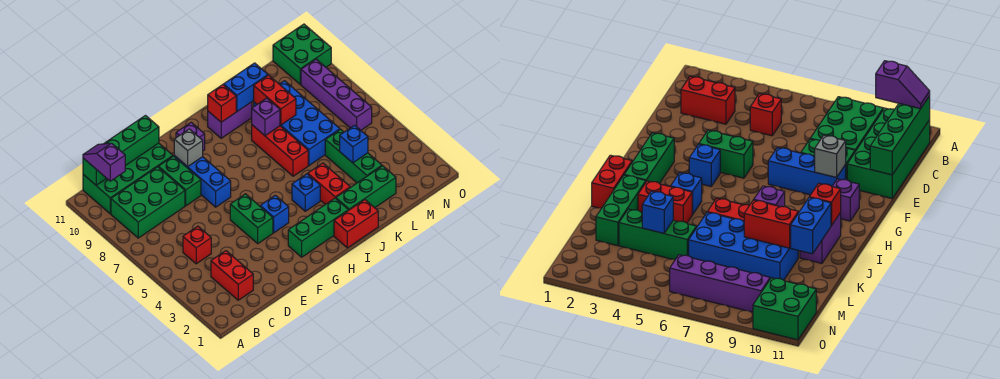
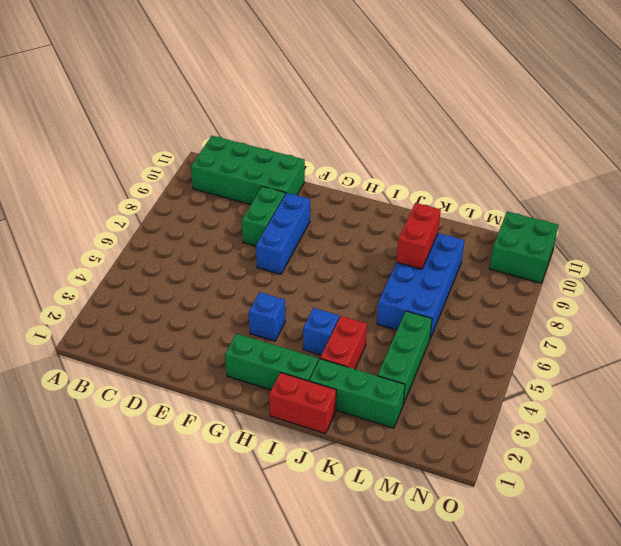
none -> green 2x3 brick [111,167,185,238]
none -> red 1x2 brick [211,251,253,300]
none -> red 1x1 brick [183,226,211,264]

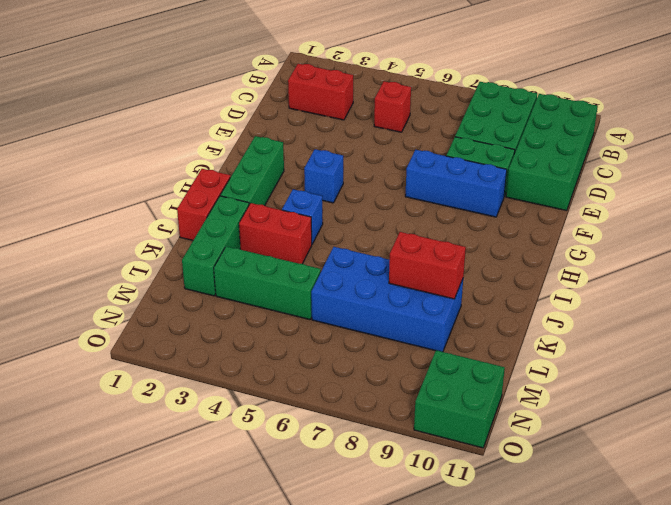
none -> green 1x2 brick [230,194,273,244]
none -> purple 1x1 brick [176,122,205,151]
none -> purple 1x2 brick [208,102,252,138]

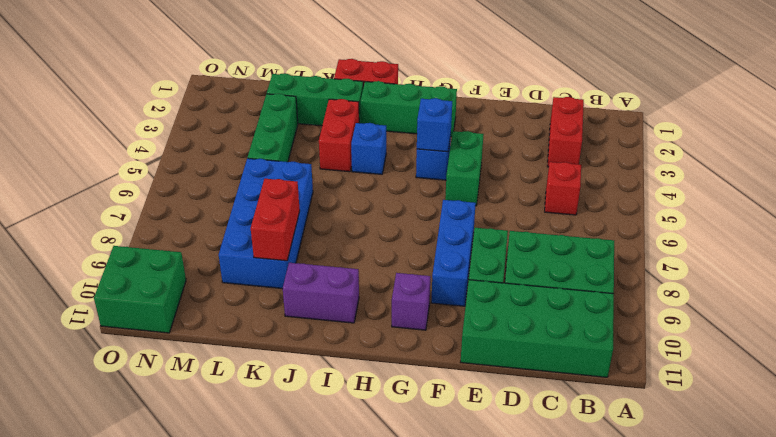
blue 1x1 brick [417,98,452,152] -> blue 1x1 brick moved to [340,125,368,163]
none -> red 1x3 brick [252,125,308,176]
none -> purple 1x4 brick [301,59,372,130]
none -> green 1x4 brick [83,116,159,185]

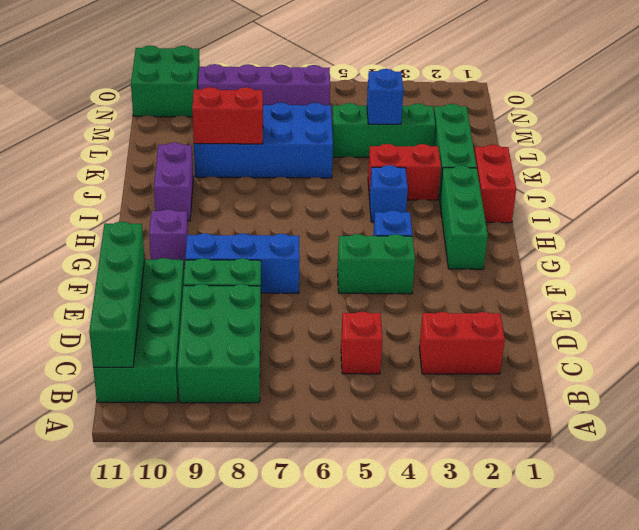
none -> red 1x3 brick [252,125,308,176]
none -> grey 1x1 brick [174,129,203,167]
none -> red 1x1 brick [208,85,236,122]

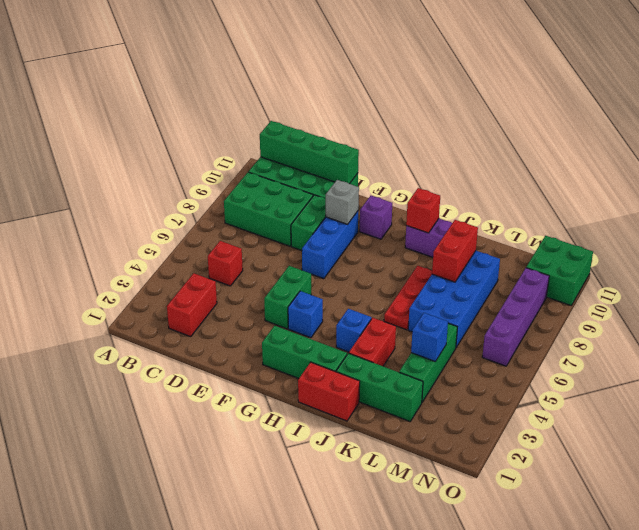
red 1x3 plate [384,266,432,330] -> red 1x3 brick [252,125,308,176]
none -> purple 1x1 brick [252,98,280,136]
none -> blue 1x2 brick [224,63,268,111]
none -> purple 1x2 slope [83,143,125,181]

